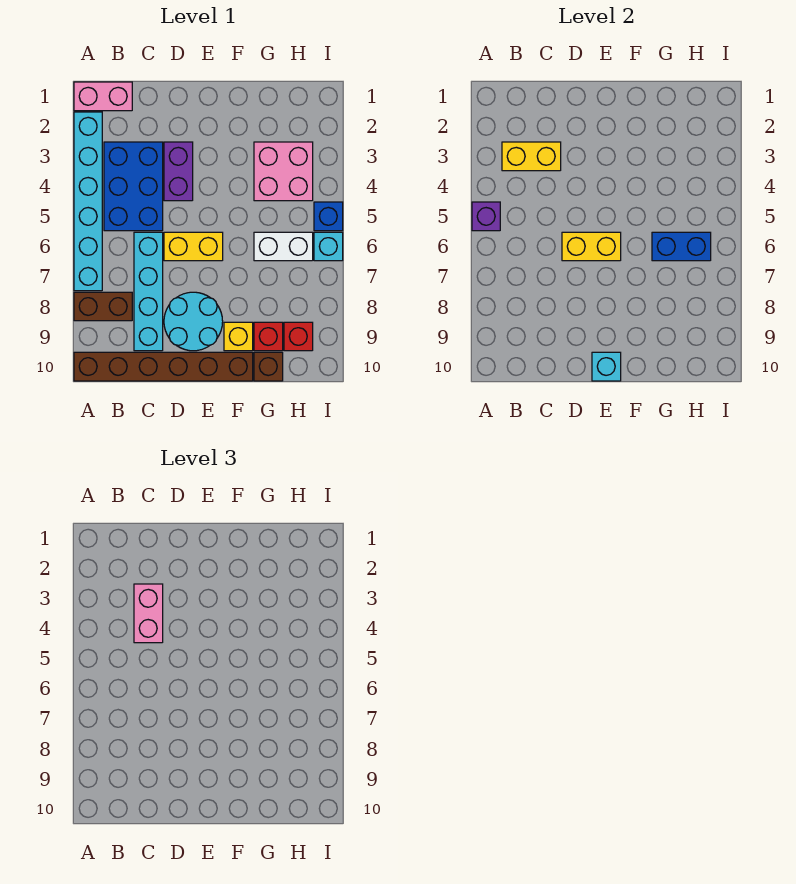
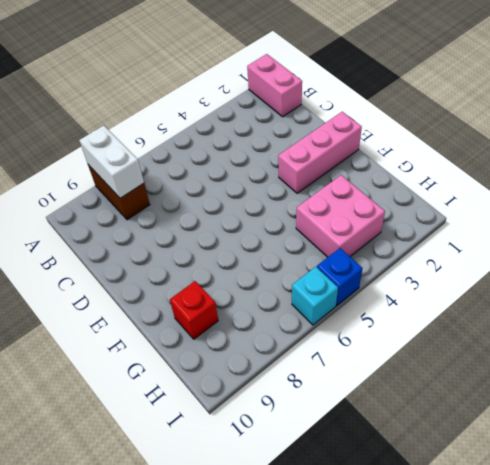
white 1x2 brick [79,125,144,198] -> white 1x2 brick moved to [254,232,313,261]
pink 1x3 brick [278,112,362,193] -> none
none -> cyan 1x6 brick [74,112,102,291]
none -> brown 1x6 brick [74,352,253,381]
none -> blue 2x3 brick [104,142,163,231]

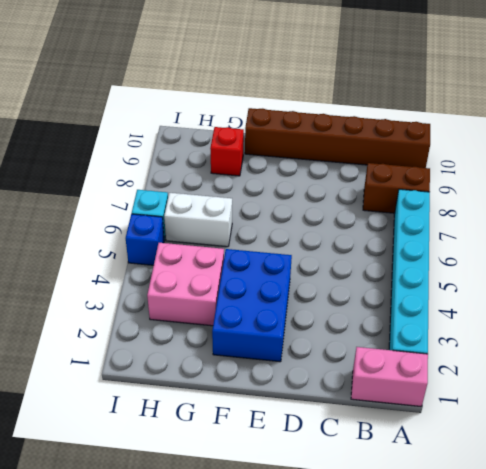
blue 2x3 brick [212,249,292,362] -> blue 2x3 brick moved to [104,142,163,231]
none -> cyan 1x4 brick [134,232,163,351]
none -> purple 1x2 brick [164,142,193,201]
none -> yellow 1x2 brick [164,232,223,261]

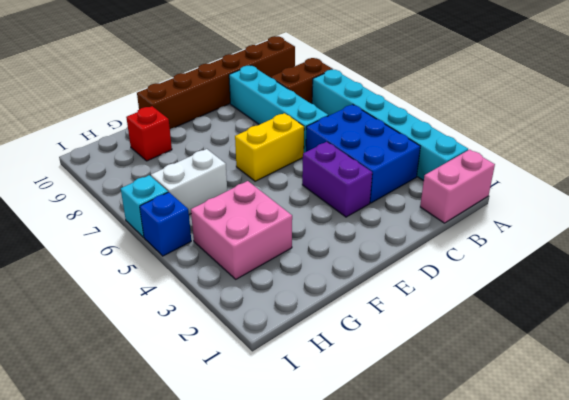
none -> cyan 2x2 round brick [164,292,223,351]
none -> yellow 1x1 brick [224,322,253,351]
none -> brown 1x1 brick [254,352,283,381]

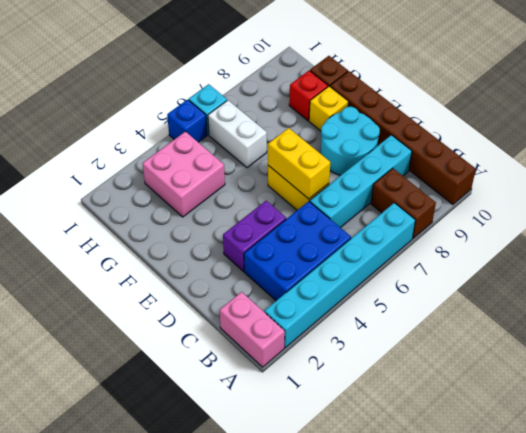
none -> red 1x1 brick [284,322,313,351]
none -> purple 1x1 brick [472,202,500,231]
none -> yellow 1x2 brick [502,142,561,171]

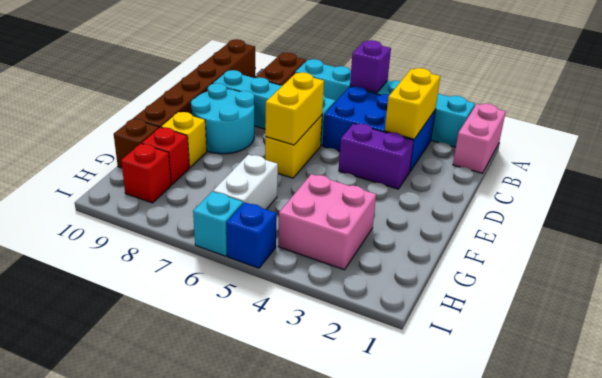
none -> cyan 1x1 brick [592,352,621,381]
none -> blue 1x2 brick [652,232,711,261]
none -> pink 1x2 brick [134,584,163,643]

